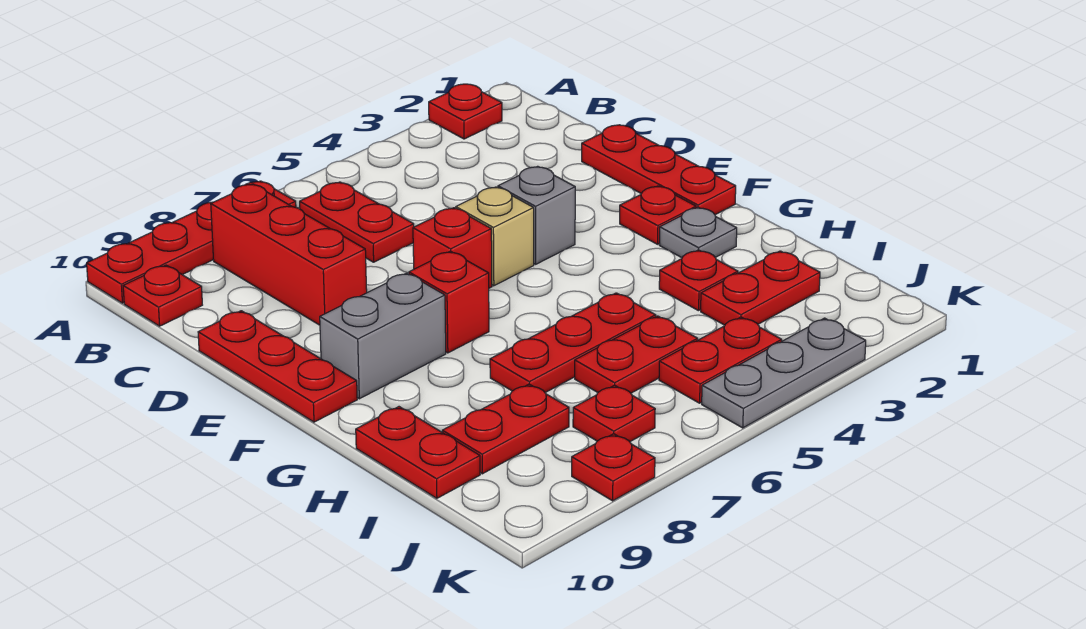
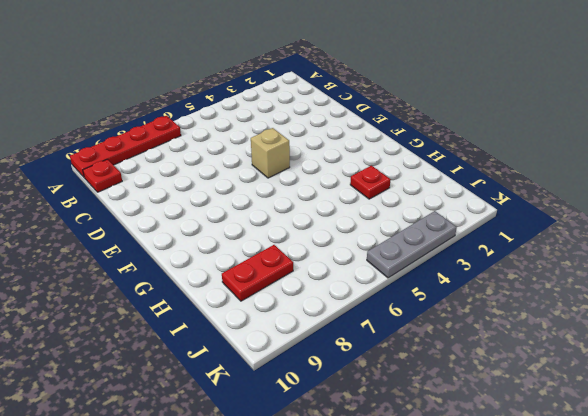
none -> red 1x1 plate [429,84,502,139]
none -> red 1x2 plate [300,182,414,262]
none -> red 1x3 brick [211,184,367,325]

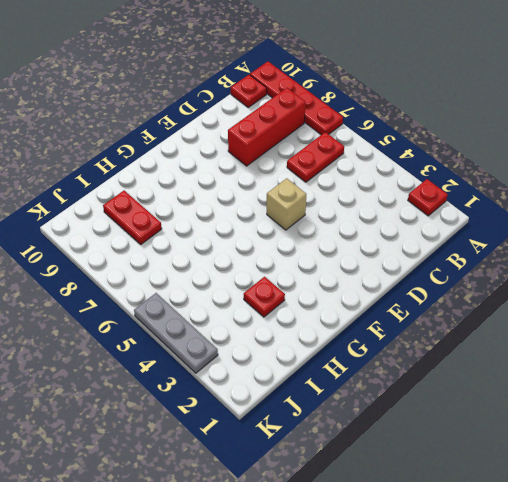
none -> red 1x3 plate [582,125,736,215]
none -> red 1x3 plate [198,311,357,422]
none -> grey 1x1 brick [498,166,575,264]

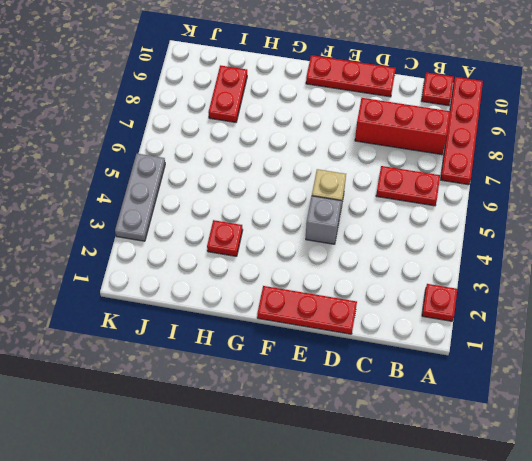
none -> red 1x1 brick [413,208,492,288]
none -> red 1x1 plate [620,186,696,244]
none -> red 1x1 brick [409,251,489,353]

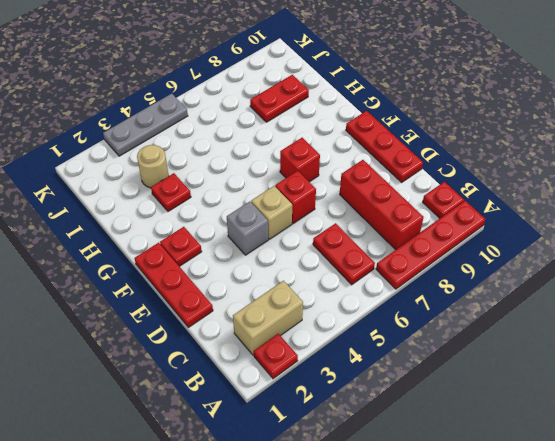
tan 1x2 brick [233,281,303,355] -> none
tan 1x1 round brick [137,145,169,188] -> red 1x2 plate [701,251,820,325]
none -> grey 1x2 brick [320,273,446,399]
none -> grey 1x1 plate [660,207,737,258]
none -> red 1x3 plate [490,293,656,393]

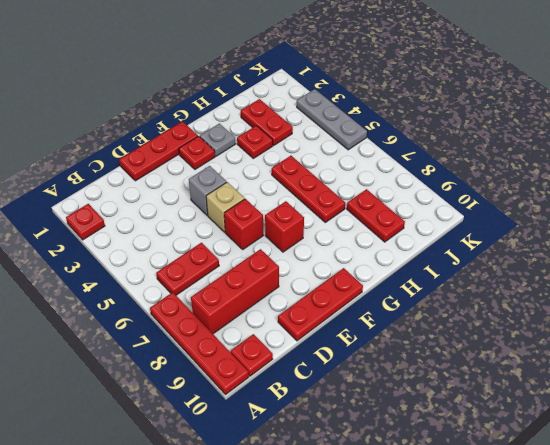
none -> grey 1x2 brick [320,273,446,399]
none -> red 1x2 plate [356,407,480,498]
none -> red 1x2 plate [575,316,697,393]

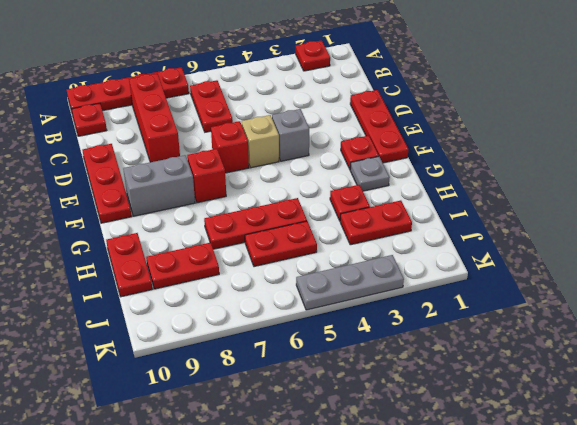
none -> red 1x2 plate [659,317,782,403]
none -> red 1x1 plate [573,385,655,442]
none -> red 1x1 plate [572,434,655,501]

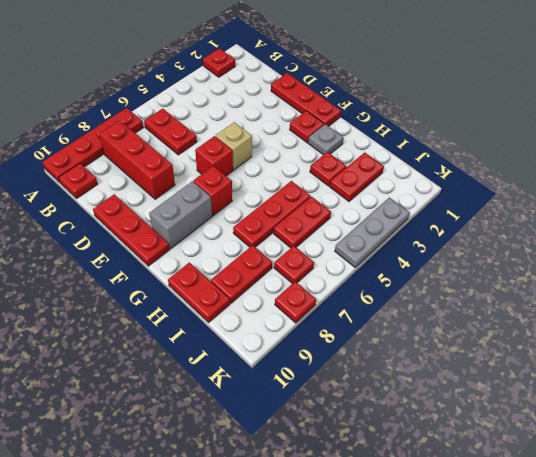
none -> grey 1x1 brick [498,166,575,264]
none -> red 1x2 plate [659,317,782,403]

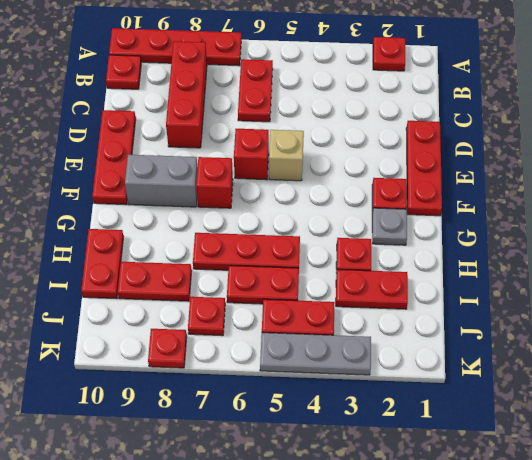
none -> grey 1x1 brick [498,166,575,264]

